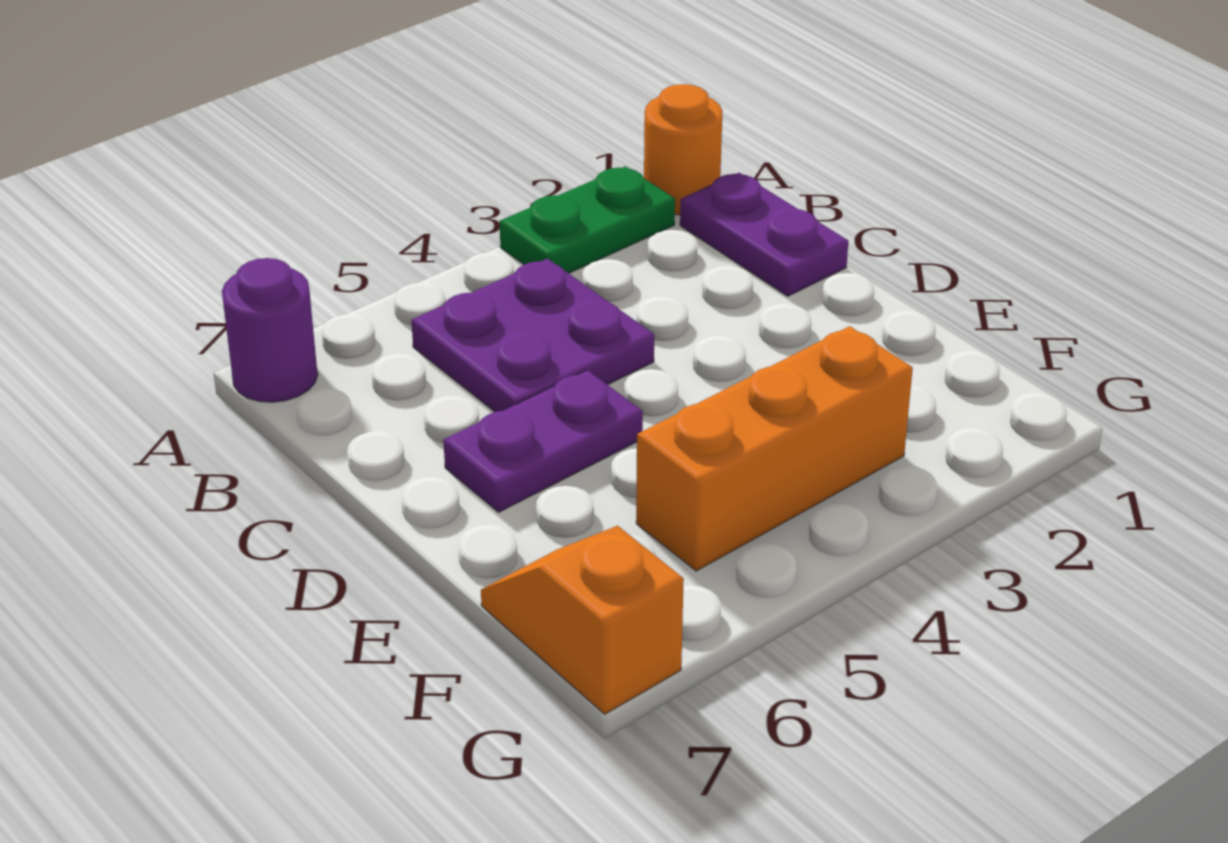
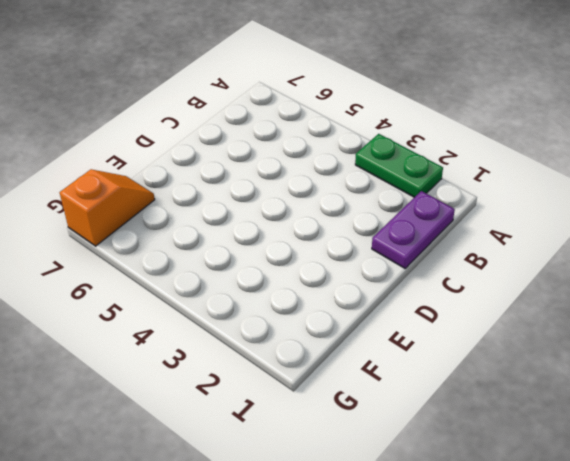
none -> orange 1x1 round brick [644,84,722,215]
none -> purple 1x1 round brick [222,258,318,402]

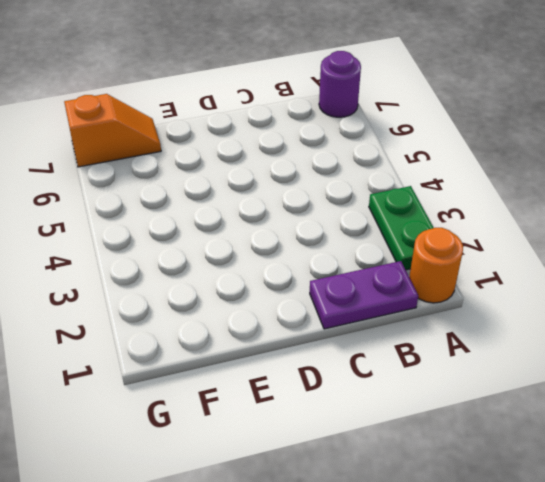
none -> purple 2x2 plate [411,259,654,412]
none -> purple 1x2 plate [443,370,643,512]

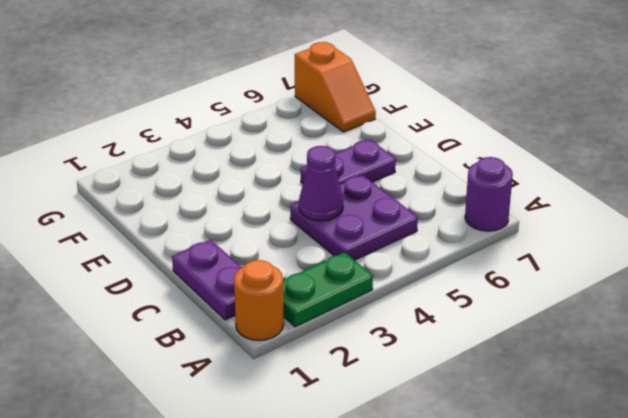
purple 1x1 cone [299,146,343,221] -> none
none -> orange 1x3 brick [636,326,913,571]

